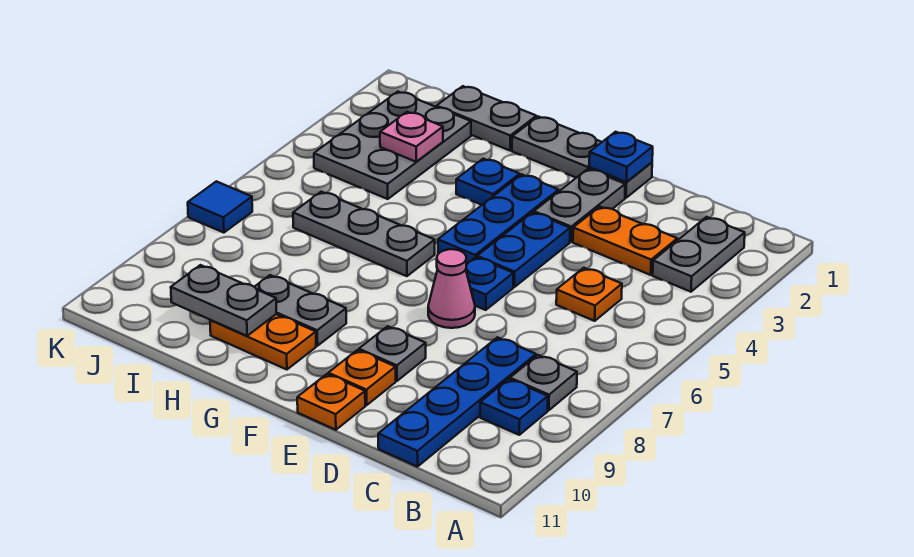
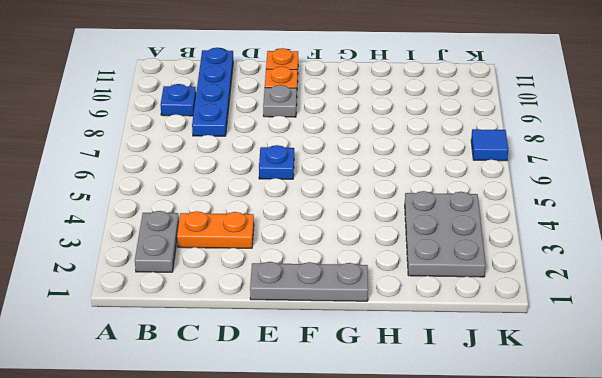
none -> grey 1x1 plate [510,355,577,410]
none -> orange 1x1 plate [556,268,622,321]
none -> grey 1x2 plate [534,169,625,242]

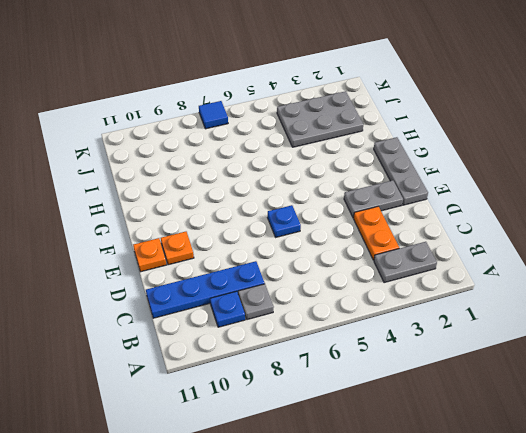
none -> orange 1x1 plate [556,268,622,321]
none -> blue 1x2 plate [477,212,570,287]
none -> pink 1x1 cone [428,249,475,328]

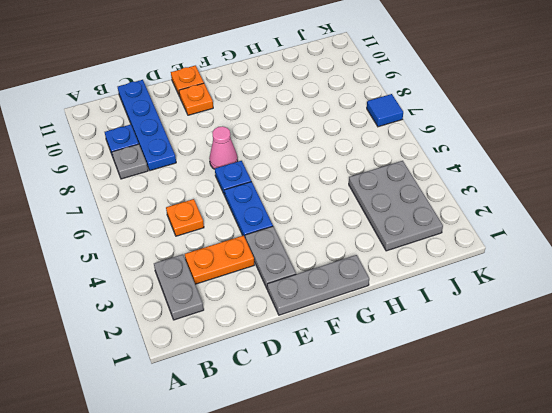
none -> grey 1x1 plate [359,326,426,381]
none -> blue 1x3 plate [438,174,559,264]
none -> blue 1x1 plate [456,159,520,205]

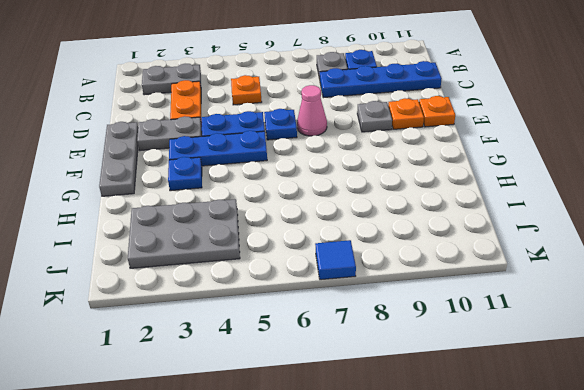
none -> grey 1x3 plate [293,192,435,276]
none -> grey 1x2 plate [255,275,346,346]
none -> orange 1x2 plate [210,314,316,370]

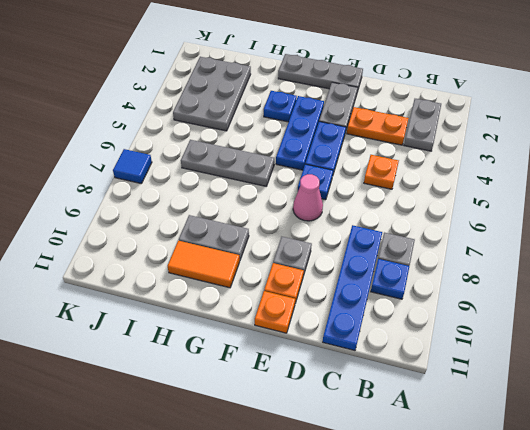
orange 1x2 tile [168,241,240,288] -> orange 1x2 plate [210,314,316,370]
none -> grey 1x2 plate [436,86,536,150]
none -> blue 1x1 plate [589,132,653,182]
none -> grey 1x2 plate [171,265,277,336]

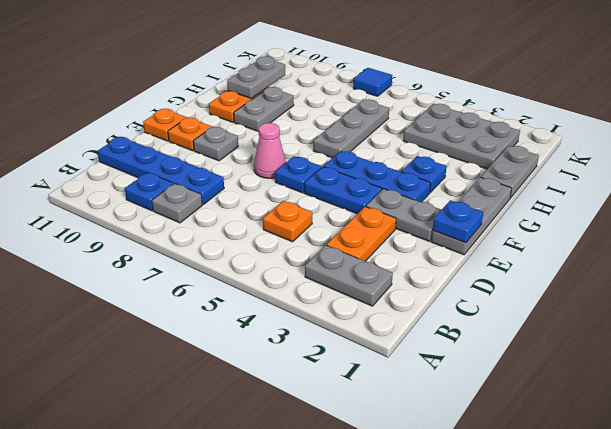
none -> pink 1x1 plate [380,112,443,162]

